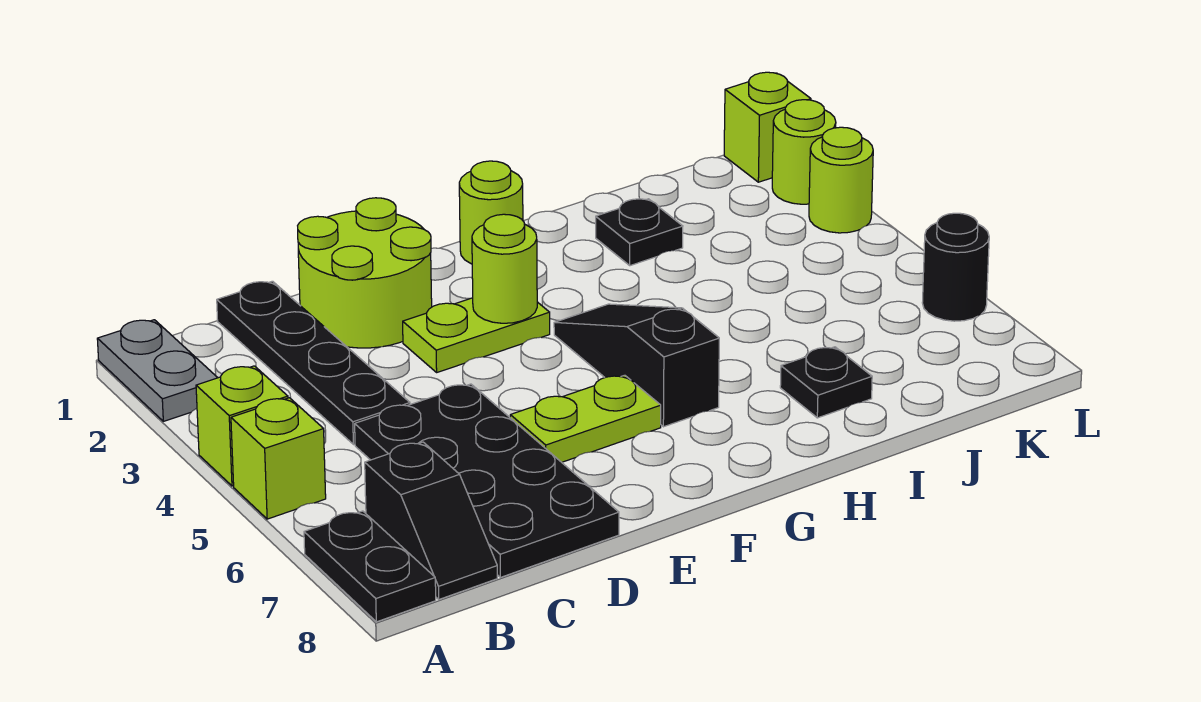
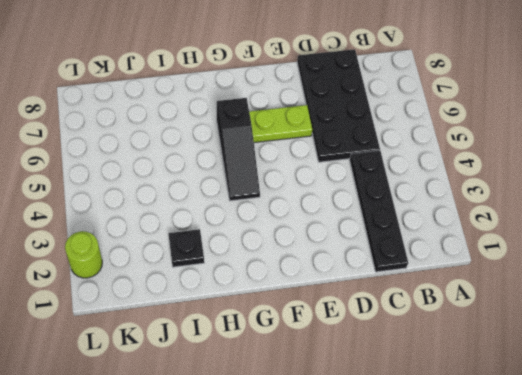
none -> grey 1x2 plate [97,320,218,421]
none -> lime 1x1 brick [196,366,288,486]
none -> lime 1x1 brick [231,398,326,519]

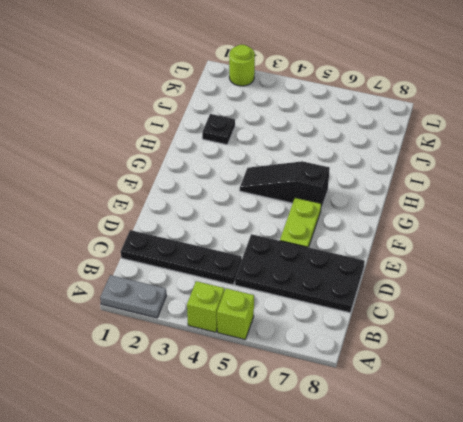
none -> black 1x2 plate [304,511,436,622]
none -> black 1x2 slope [365,442,497,599]
none -> lime 2x2 round brick [298,198,432,348]

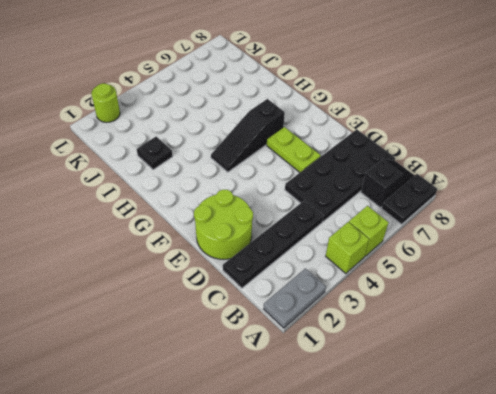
none -> lime 1x2 plate [403,298,550,372]
none -> lime 1x1 round brick [459,161,523,264]
none -> black 1x1 plate [780,347,872,418]

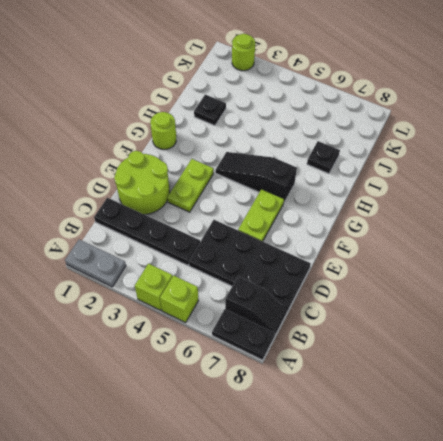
none -> lime 1x1 brick [724,72,811,182]
none -> lime 1x1 round brick [809,127,873,233]
none -> black 1x1 round brick [922,213,989,321]

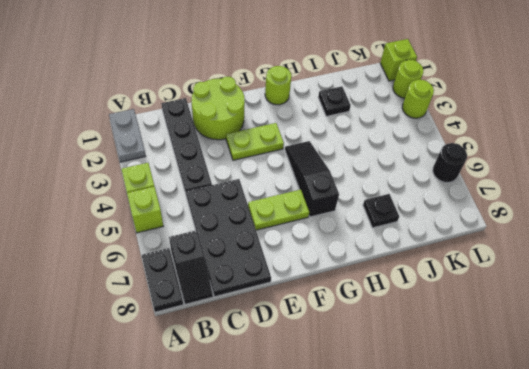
none -> lime 1x1 round brick [472,214,537,323]

